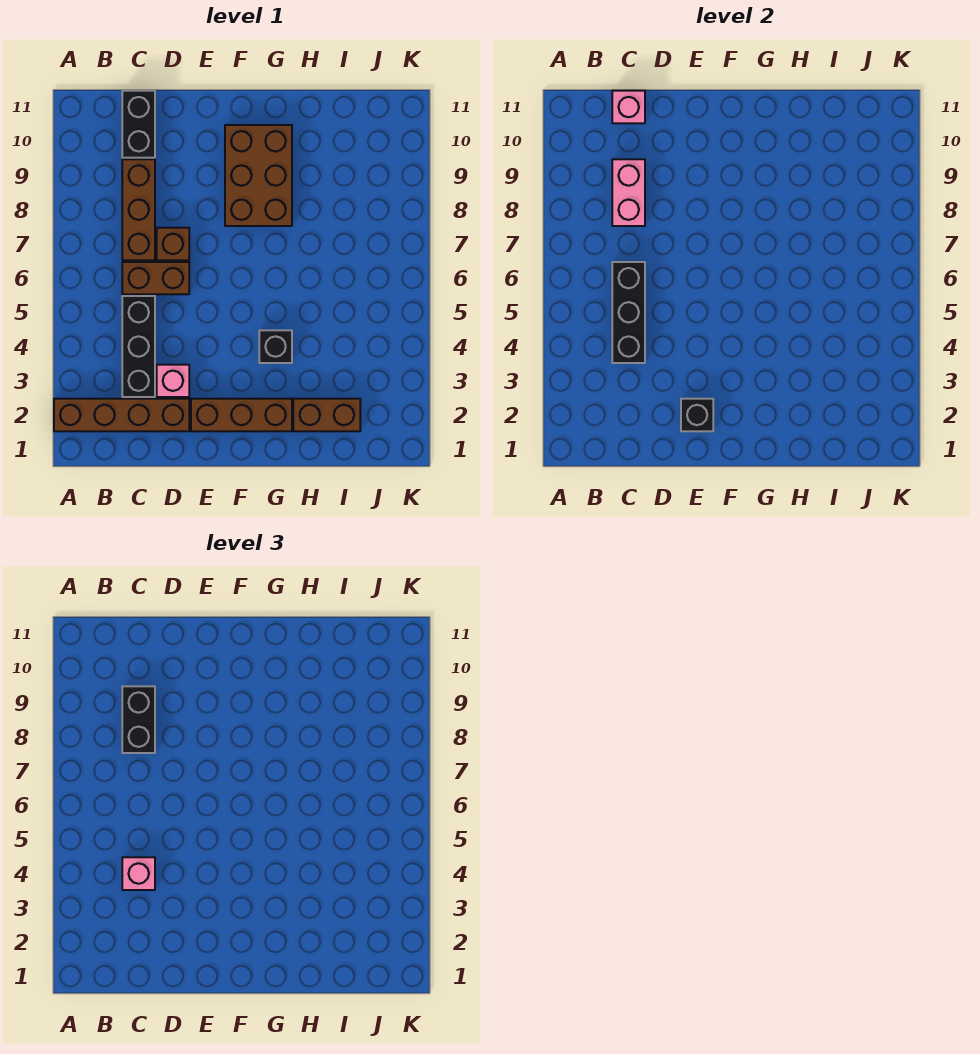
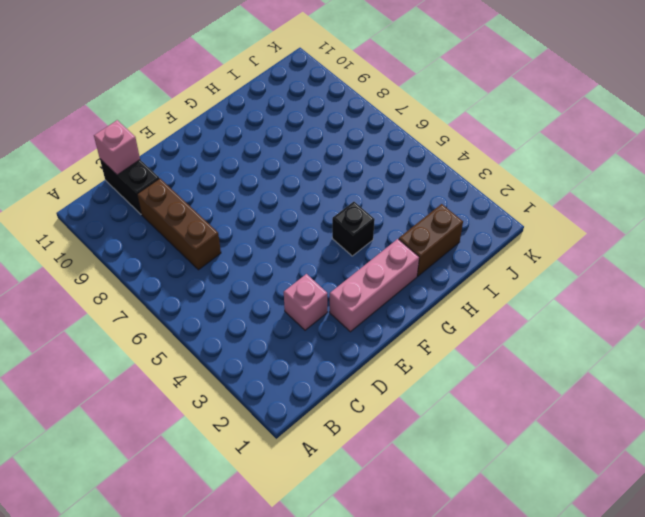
pink 1x3 brick [329,239,419,332] -> brown 1x3 brick [191,399,292,431]
none -> brown 1x4 brick [54,399,189,431]
none -> black 1x3 brick [122,296,155,397]
none -> brown 1x2 brick [122,262,189,294]

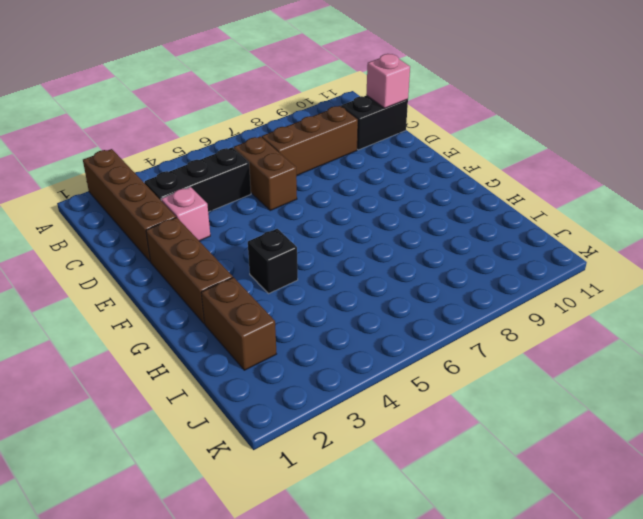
none -> brown 1x1 brick [157,228,189,260]
none -> brown 2x3 brick [225,125,292,226]
none -> black 1x3 brick [612,262,645,363]

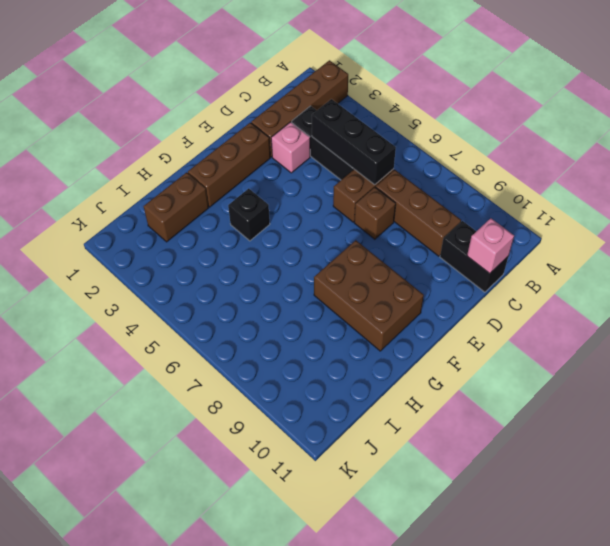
none -> pink 1x2 brick [612,159,645,226]
none -> black 1x1 brick [681,399,713,431]
none -> pink 1x1 brick [122,857,155,890]

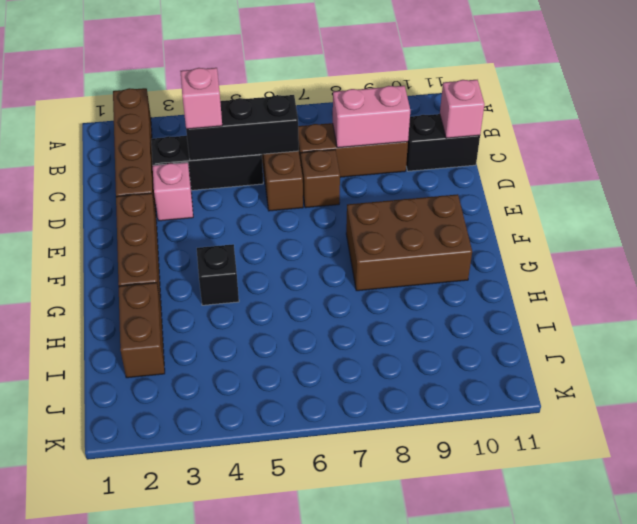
none -> black 1x1 brick [681,399,713,431]
none -> black 1x2 brick [122,686,155,753]

